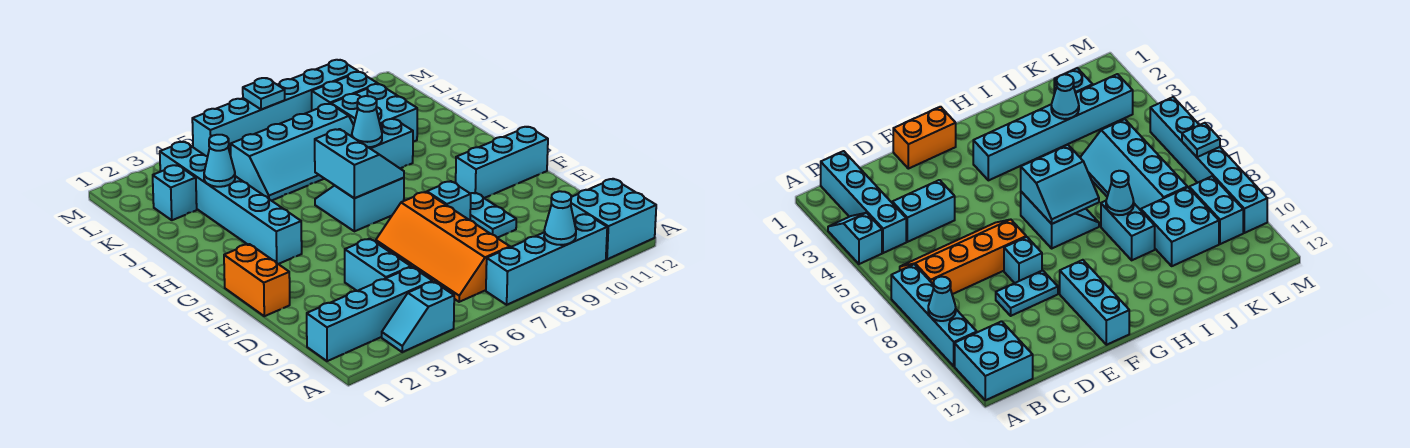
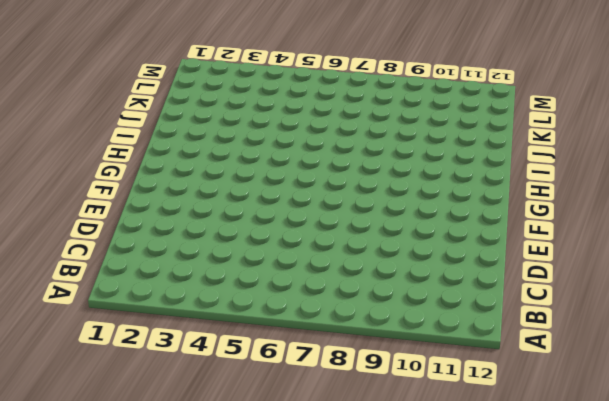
none -> cyan 1x2 slope [382,282,454,352]
none -> cyan 1x4 brick [486,214,607,305]
none -> cyan 2x2 brick [571,179,656,259]

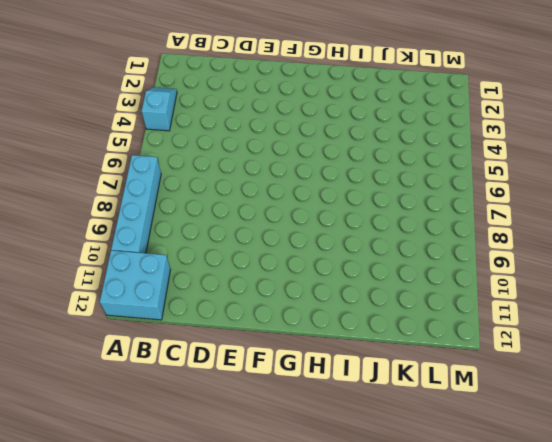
none -> cyan 1x4 brick [307,267,432,361]
none -> orange 2x4 slope [376,192,510,302]
none -> cyan 1x2 brick [345,239,411,291]

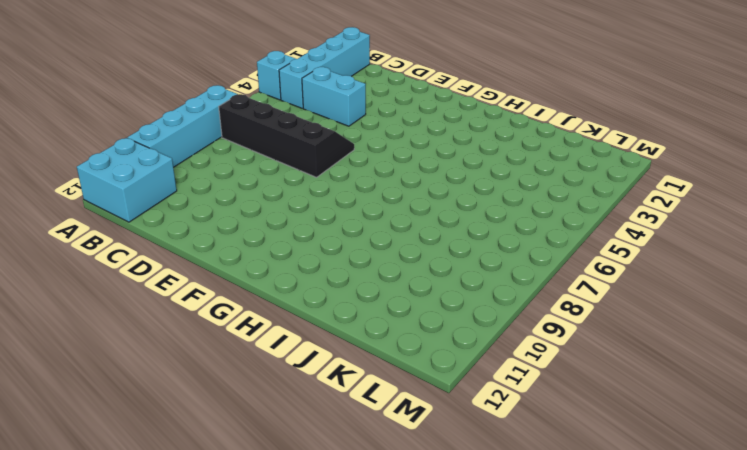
black 2x4 slope [219,94,354,177] -> orange 2x4 slope [376,192,510,302]
none -> cyan 1x2 plate [470,193,516,238]
none -> orange 1x2 brick [224,244,290,316]
none -> cyan 1x1 brick [427,181,471,220]

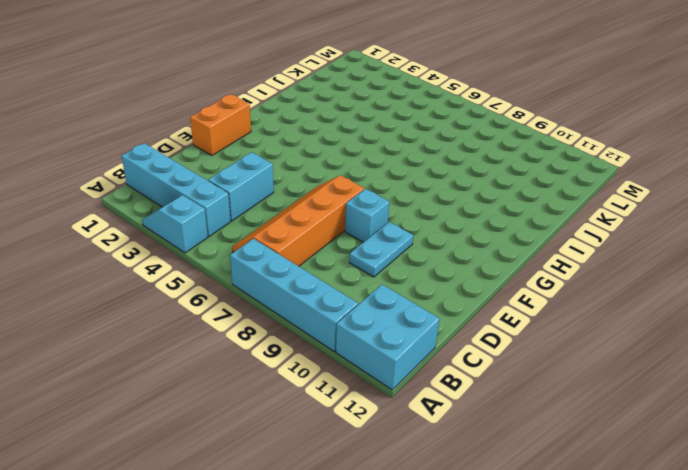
none -> cyan 1x3 brick [456,127,548,198]
none -> cyan 1x6 brick [160,142,302,264]
none -> cyan 2x2 slope [315,178,404,231]

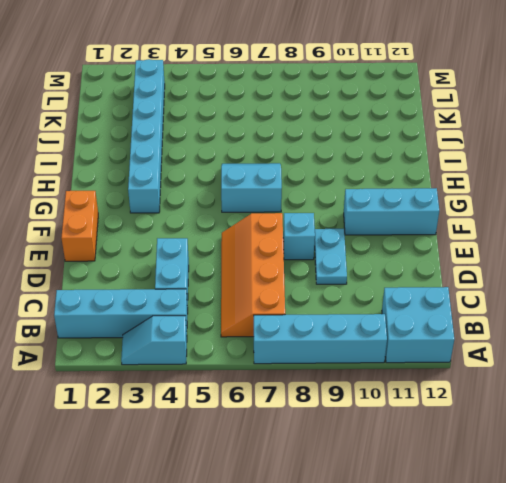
none -> cyan 1x2 brick [369,119,413,168]
none -> cyan 2x4 slope [230,104,354,201]
none -> cyan 2x2 brick [331,84,417,142]

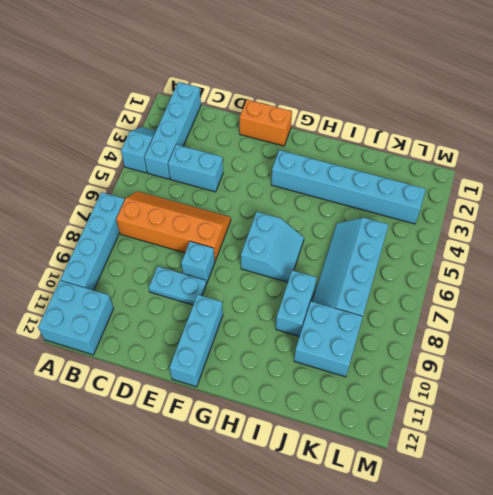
none -> cyan 1x1 brick [153,165,197,220]
none -> cyan 1x2 brick [312,72,378,111]
none -> cyan 1x6 brick [192,60,358,157]

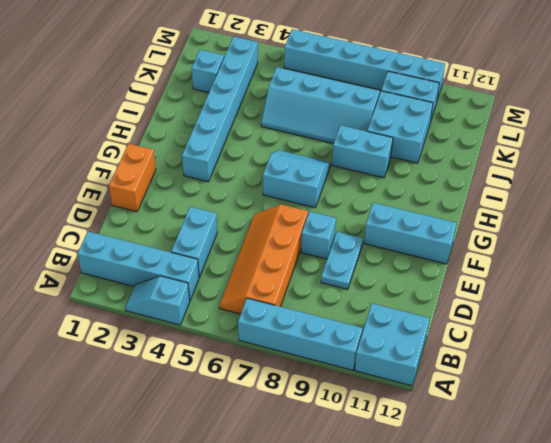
none -> cyan 1x1 cone [544,191,576,245]
none -> cyan 2x2 slope [315,129,404,198]
none -> cyan 1x1 cone [352,96,382,147]

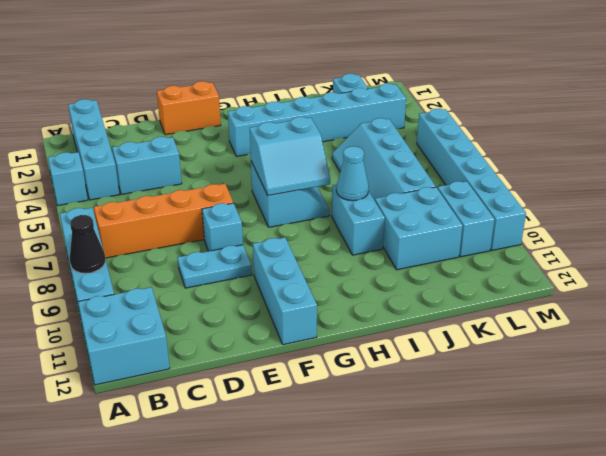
black 1x1 cone [70,215,105,273] -> cyan 1x1 cone [544,191,576,245]
none -> cyan 1x1 cone [204,135,235,187]
none -> cyan 1x1 plate [243,78,285,110]

